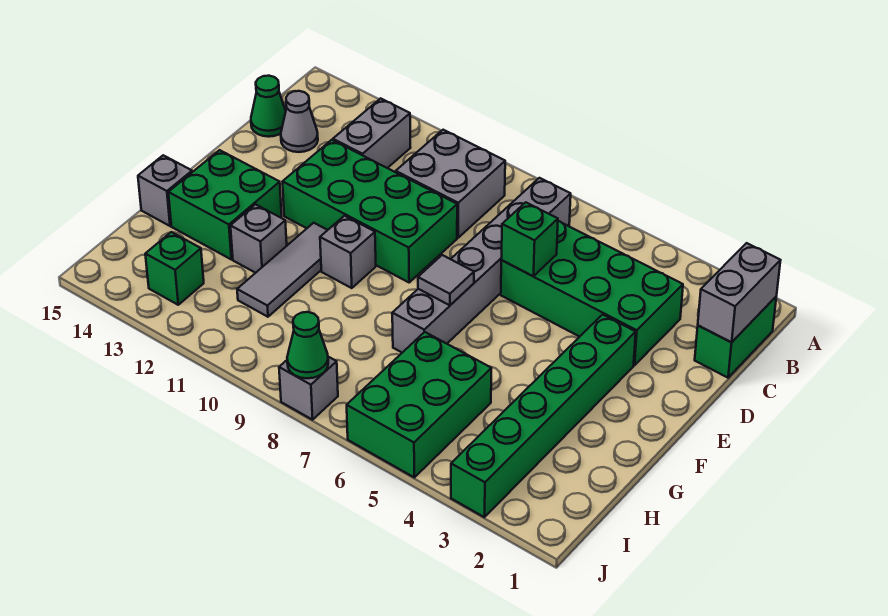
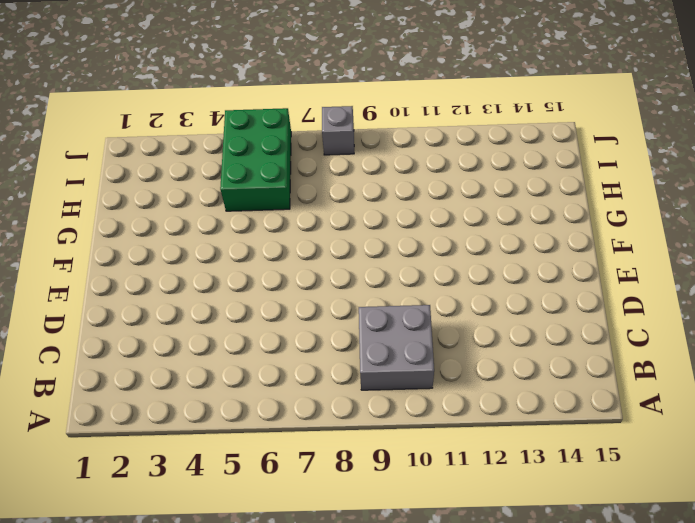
none -> green 1x2 brick [695,297,776,378]
none -> grey 1x6 brick [392,178,571,353]
none -> grey 1x2 brick [333,98,410,168]

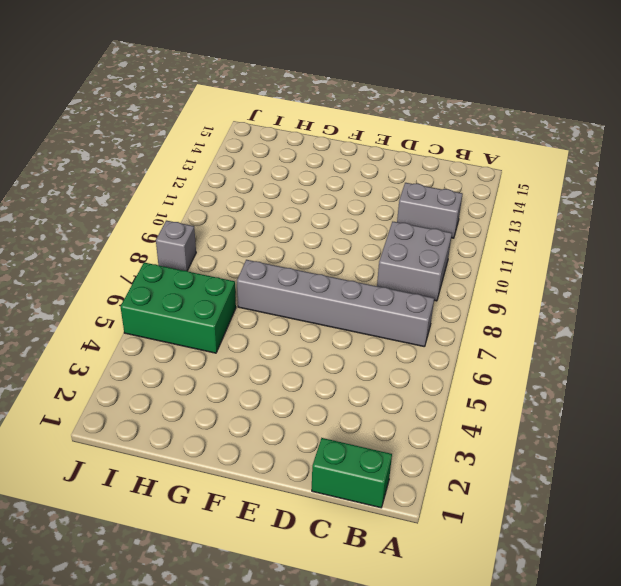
none -> green 2x4 brick [501,221,683,365]
none -> grey 1x1 cone [281,91,318,152]
none -> green 1x1 cone [251,76,286,137]

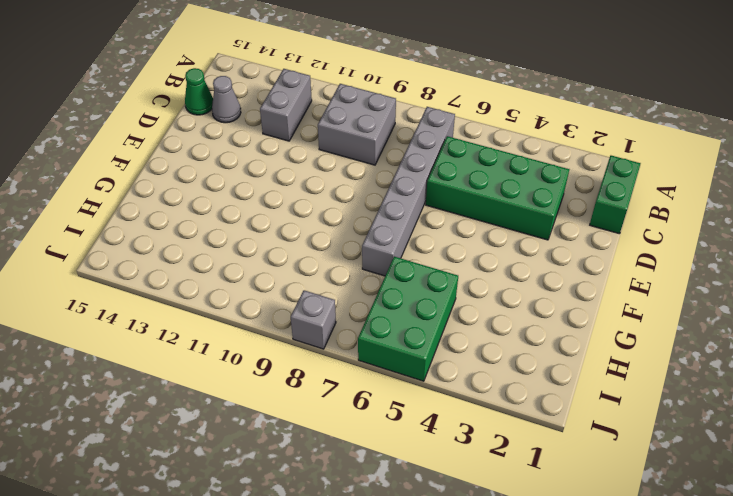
none -> green 2x4 brick [283,140,457,282]
none -> green 1x6 brick [451,314,636,517]
none -> grey 1x1 brick [320,216,376,288]

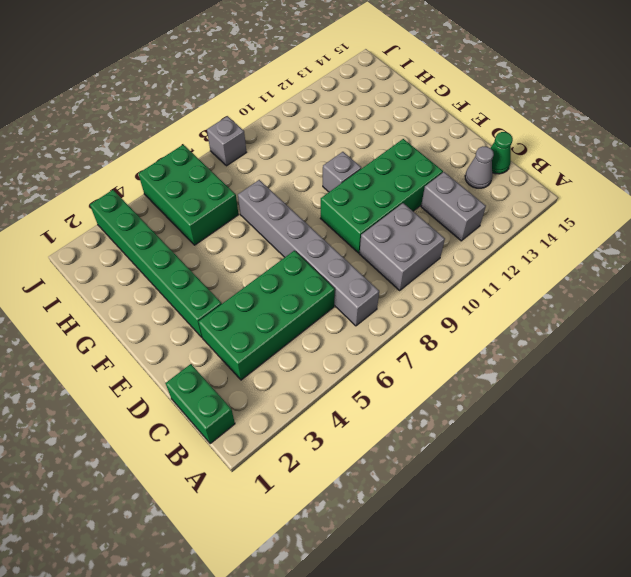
none -> grey 1x3 tile [237,223,327,317]
none -> green 2x2 brick [168,150,282,259]
none -> grey 1x1 brick [231,204,287,273]

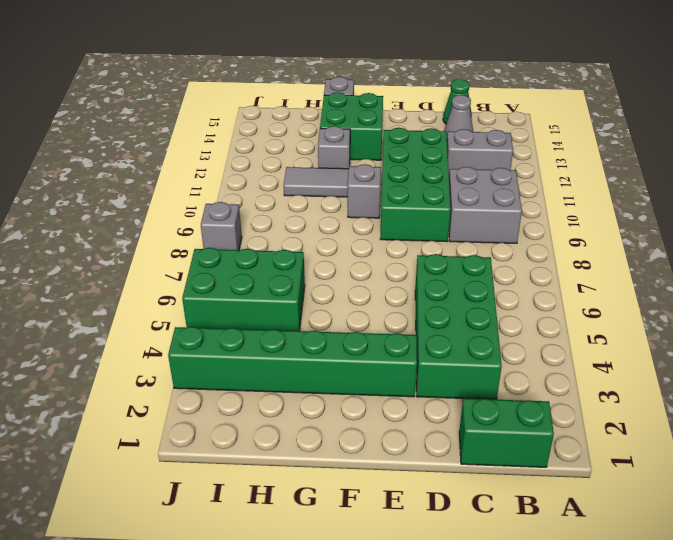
none -> grey 1x6 brick [392,178,571,353]
none -> green 1x1 brick [145,232,204,305]
none -> grey 1x2 brick [698,243,781,342]

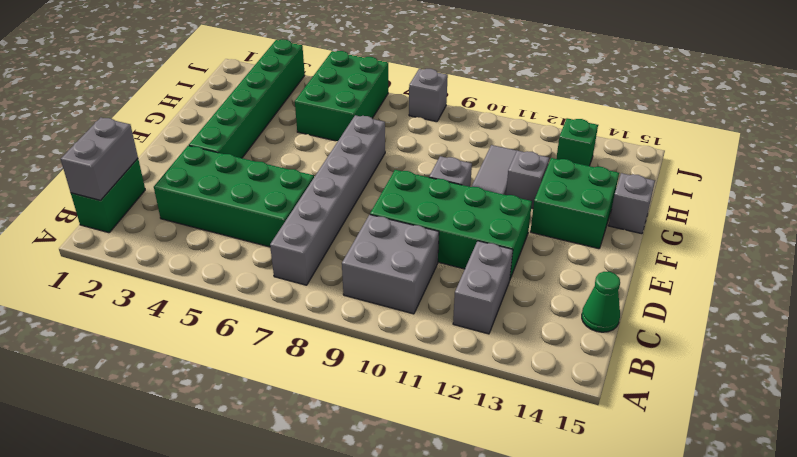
none -> grey 1x1 cone [281,91,318,152]
none -> green 1x1 brick [501,202,558,276]
none -> grey 1x1 tile [418,255,474,305]

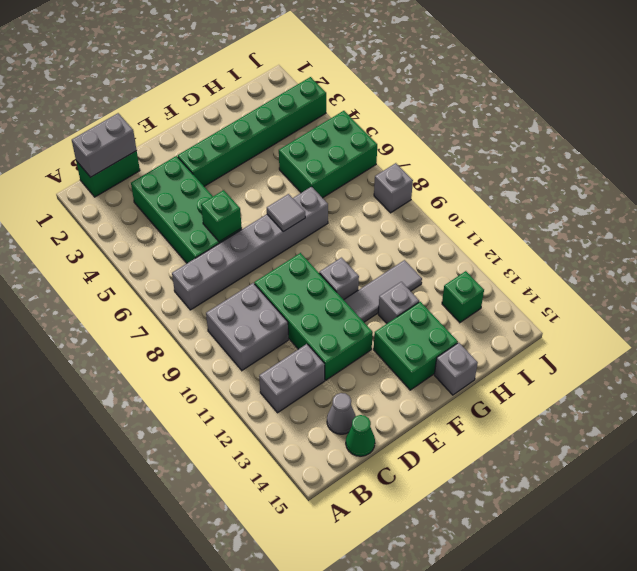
none -> green 1x1 cone [287,312,328,378]

